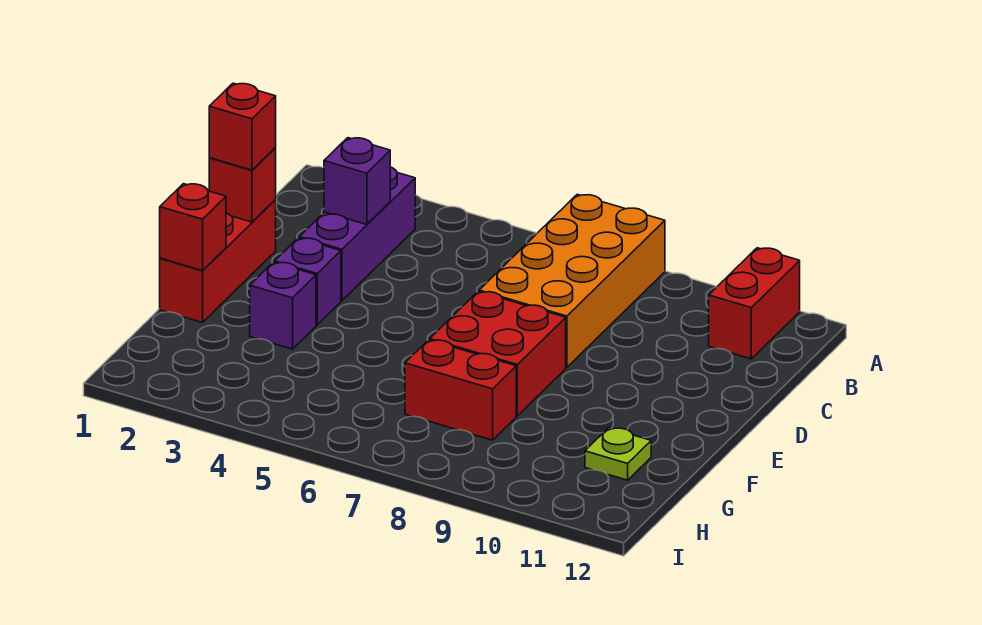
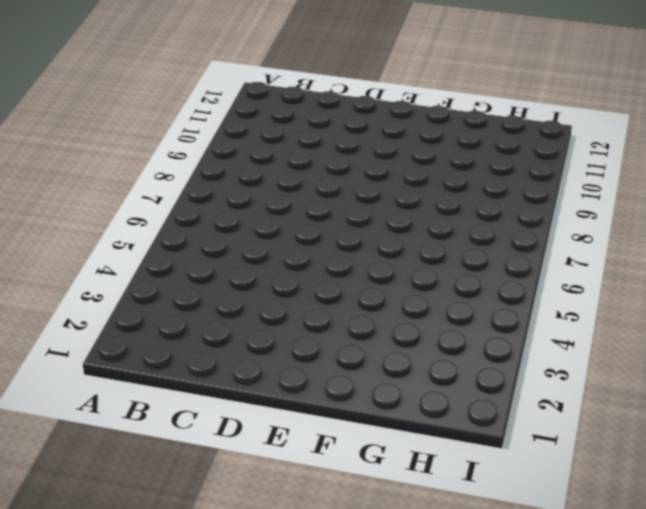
none -> orange 2x4 brick [479,194,665,367]
none -> red 1x2 brick [709,248,800,359]
none -> purple 1x3 brick [299,167,415,301]

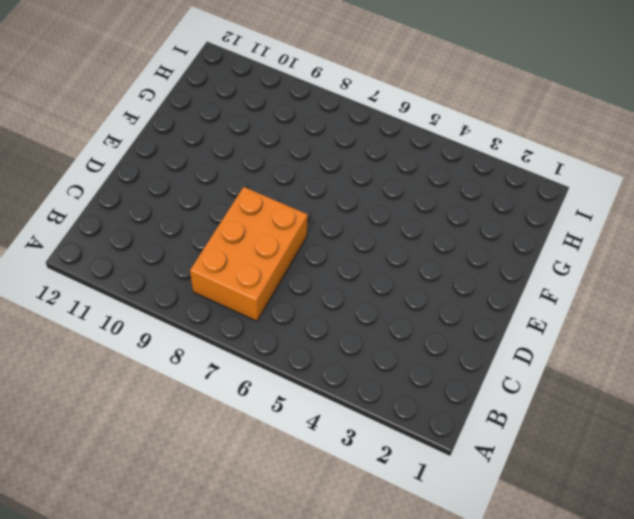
orange 2x3 brick [190,187,308,321] -> orange 2x4 brick [479,194,665,367]
none -> red 1x2 brick [709,248,800,359]
none -> purple 1x3 brick [299,167,415,301]
none -> red 1x3 brick [160,200,276,323]

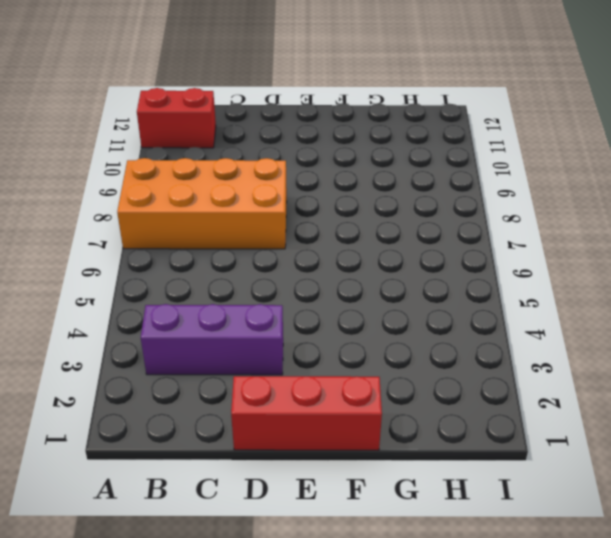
none -> purple 1x1 brick [274,238,341,325]
none -> red 2x2 brick [430,291,566,416]
none -> purple 1x1 brick [250,262,316,349]

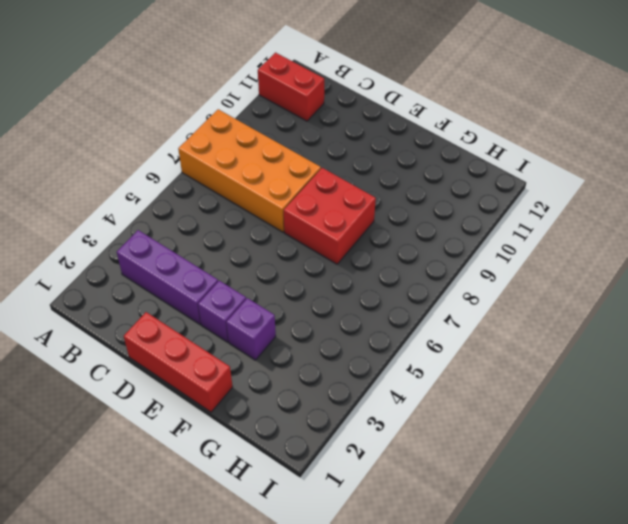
none -> red 1x2 brick [405,340,516,440]
none -> lime 1x1 plate [585,428,651,480]
none -> purple 1x1 brick [324,138,390,225]

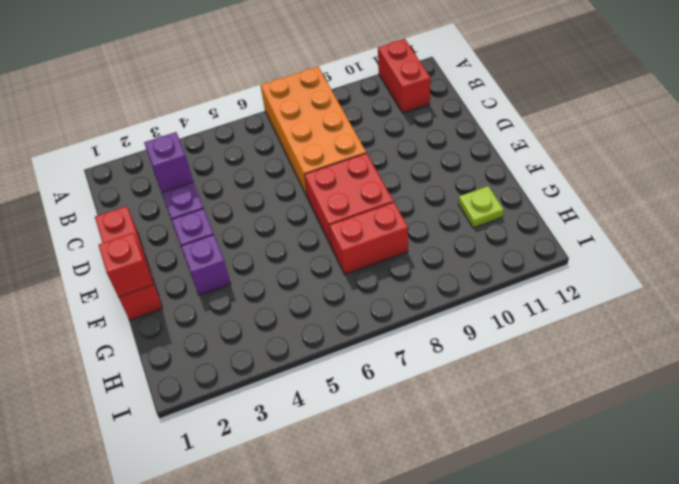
none -> red 1x1 brick [209,148,276,222]
none -> red 1x1 brick [209,83,276,170]

